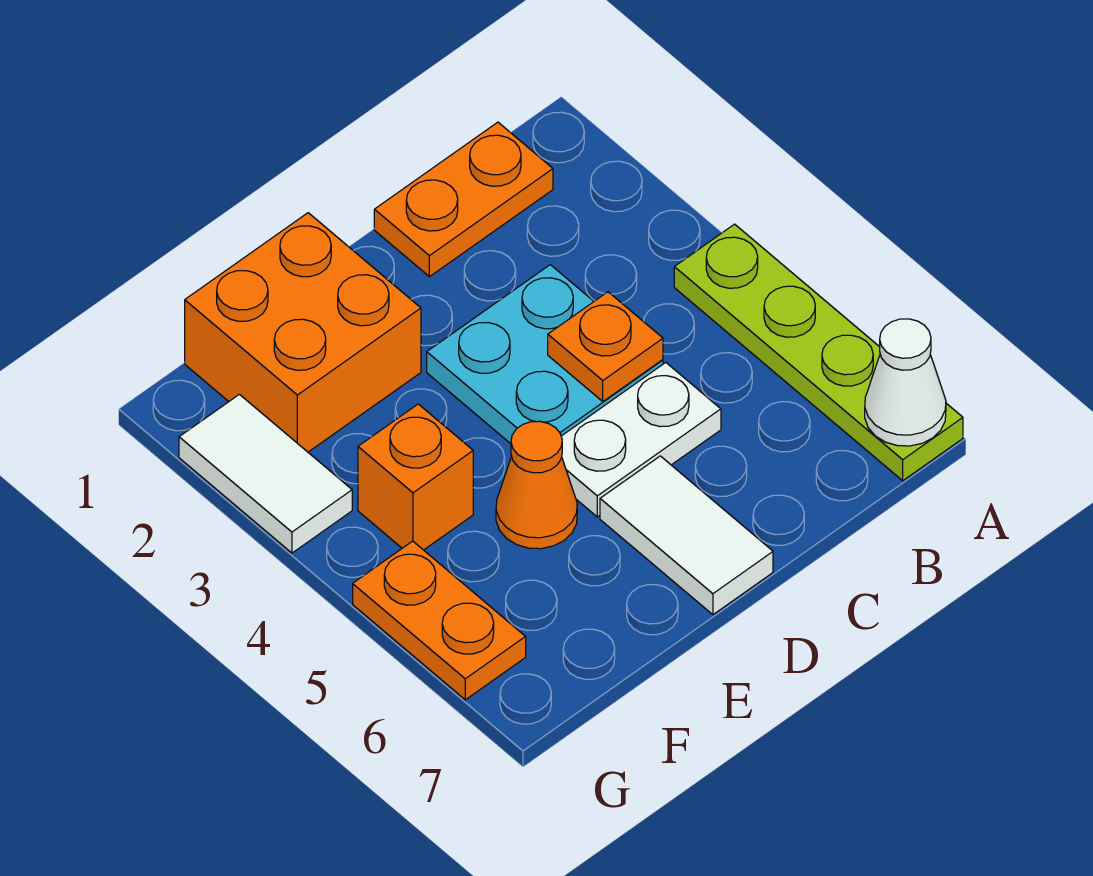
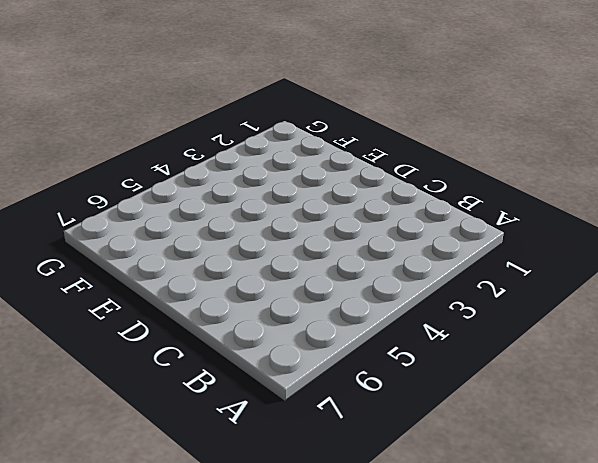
none -> lime 1x4 plate [674,224,963,481]
none -> orange 1x2 plate [374,122,553,277]
none -> cyan 2x2 plate [427,265,663,444]

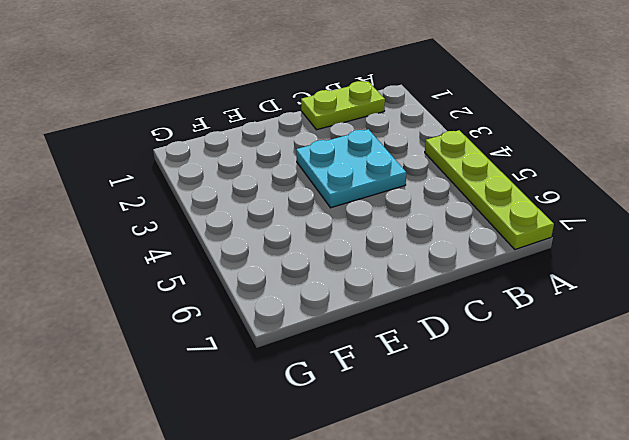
lime 1x2 plate [301,81,385,130] -> orange 1x2 plate [374,122,553,277]
none -> white 1x2 plate [561,363,721,517]
none -> white 1x2 tile [600,456,773,615]
none -> orange 2x2 brick [185,213,421,452]

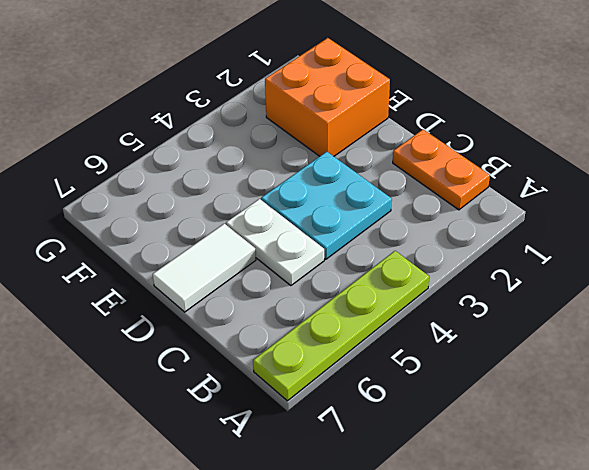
none -> orange 1x1 cone [496,421,577,549]
none -> orange 1x1 brick [358,404,473,550]
none -> white 1x2 tile [179,394,352,553]

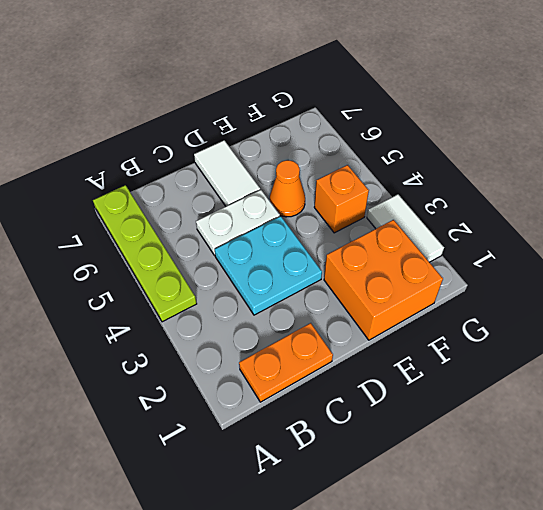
none -> orange 1x2 plate [353,541,526,700]
none -> white 1x1 cone [865,319,946,446]
none -> orange 1x1 plate [548,292,663,401]

